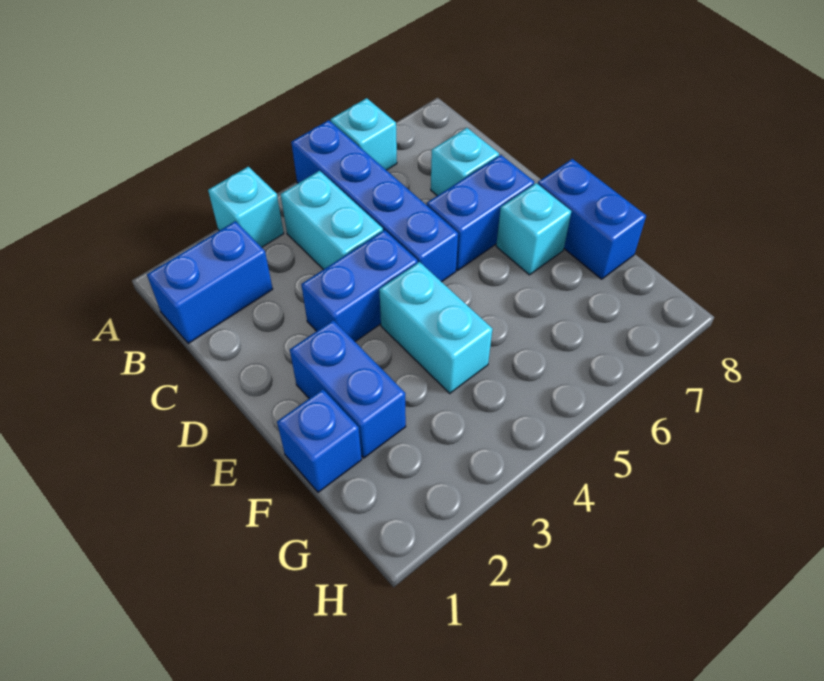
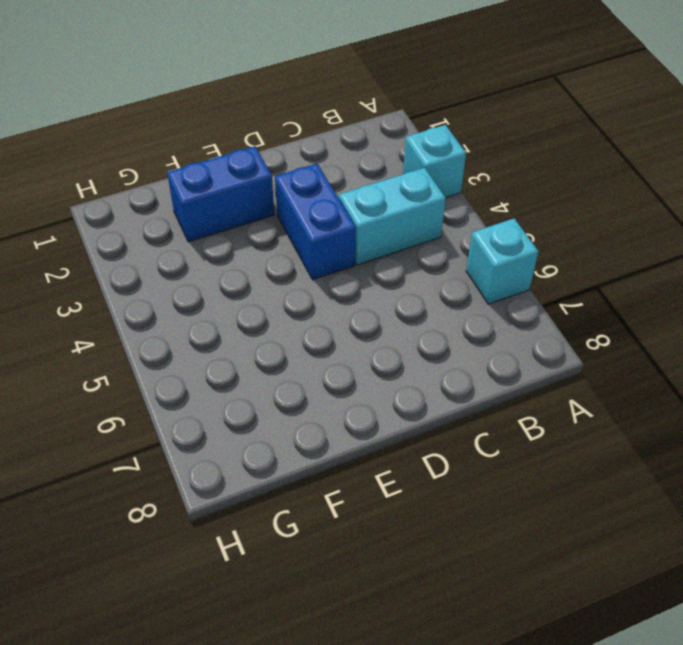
none -> blue 1x4 brick [291,120,458,282]
none -> blue 1x2 brick [147,221,273,344]
none -> cyan 1x1 brick [431,128,499,196]

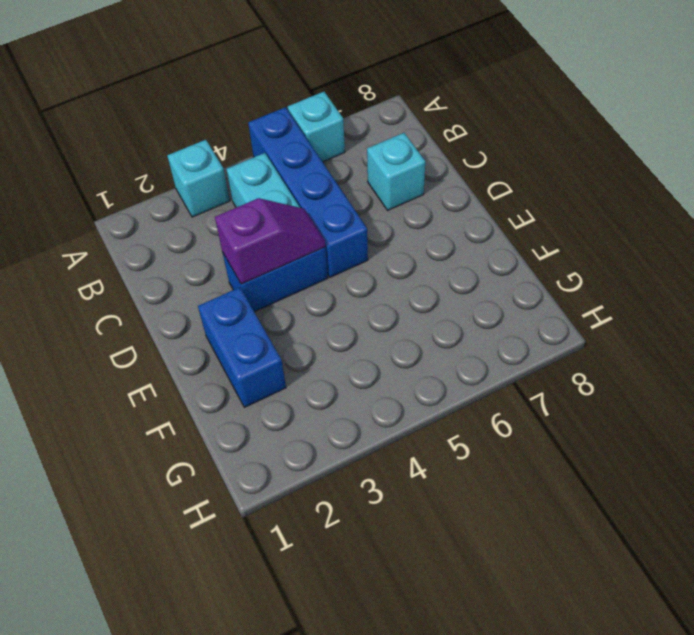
purple 1x2 slope [215,198,325,284] -> none
none -> blue 1x2 brick [147,221,273,344]
none -> blue 1x2 brick [427,155,534,270]
none -> cyan 1x2 brick [379,262,493,393]

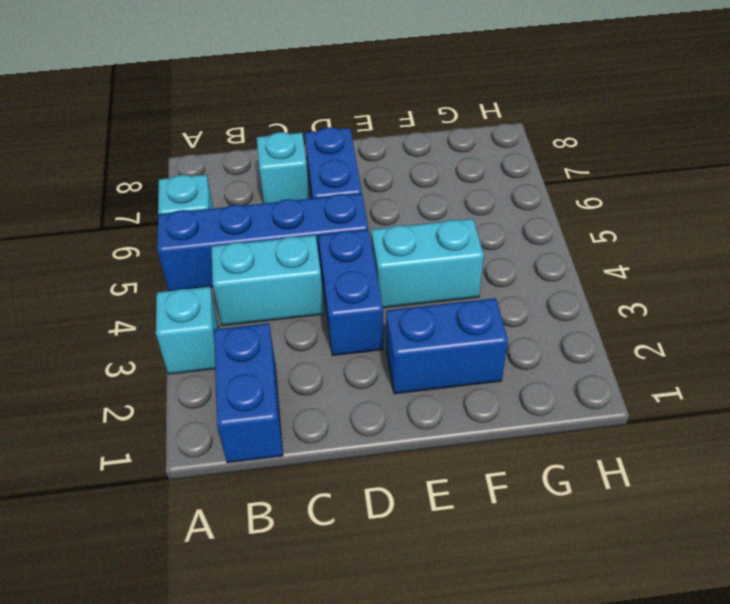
none -> cyan 1x1 brick [496,183,571,275]
none -> blue 1x2 brick [538,159,646,279]
none -> blue 1x1 brick [277,389,362,492]

